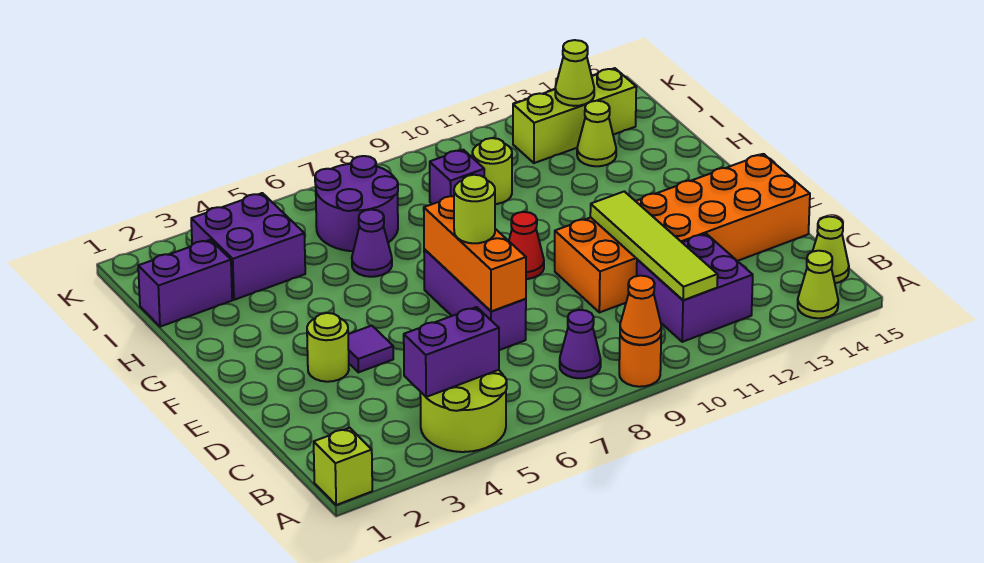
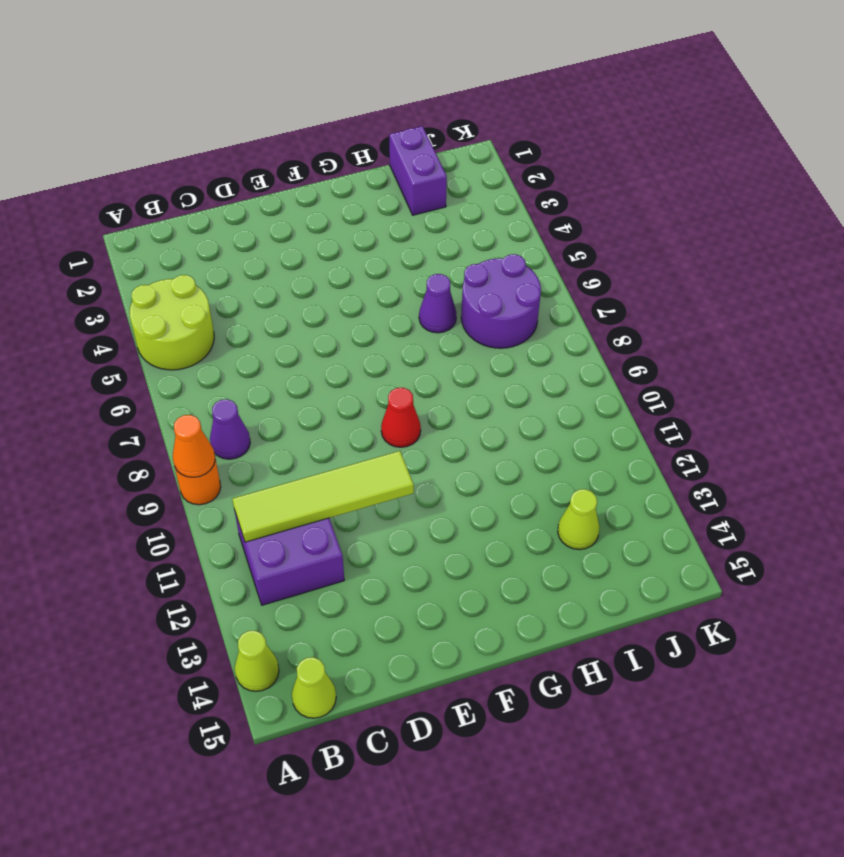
none -> lime 1x1 brick [314,428,372,505]
none -> purple 1x3 brick [424,249,526,350]
none -> orange 2x6 brick [555,154,810,312]

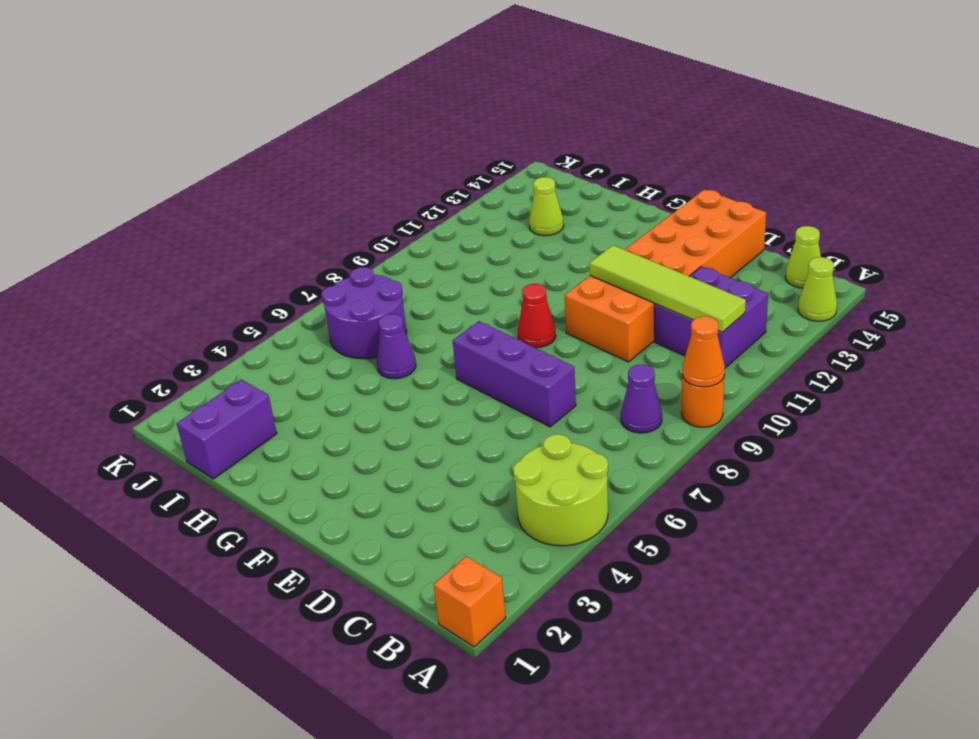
orange 1x1 brick [434,556,506,647] -> lime 1x1 brick [314,428,372,505]
none -> lime 1x1 round brick [307,313,349,382]
none -> purple 1x1 tile [348,326,393,372]
none -> purple 2x2 brick [191,193,305,300]

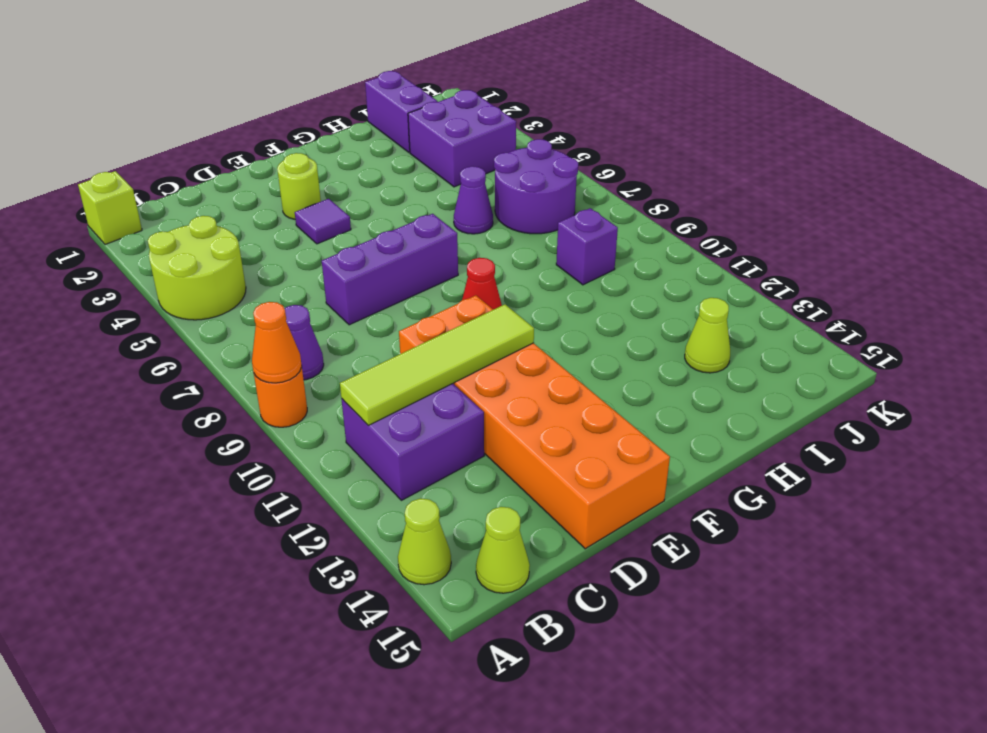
none -> lime 1x1 round brick [472,138,512,204]
none -> lime 1x3 brick [513,68,636,163]
none -> purple 1x2 brick [404,307,499,397]

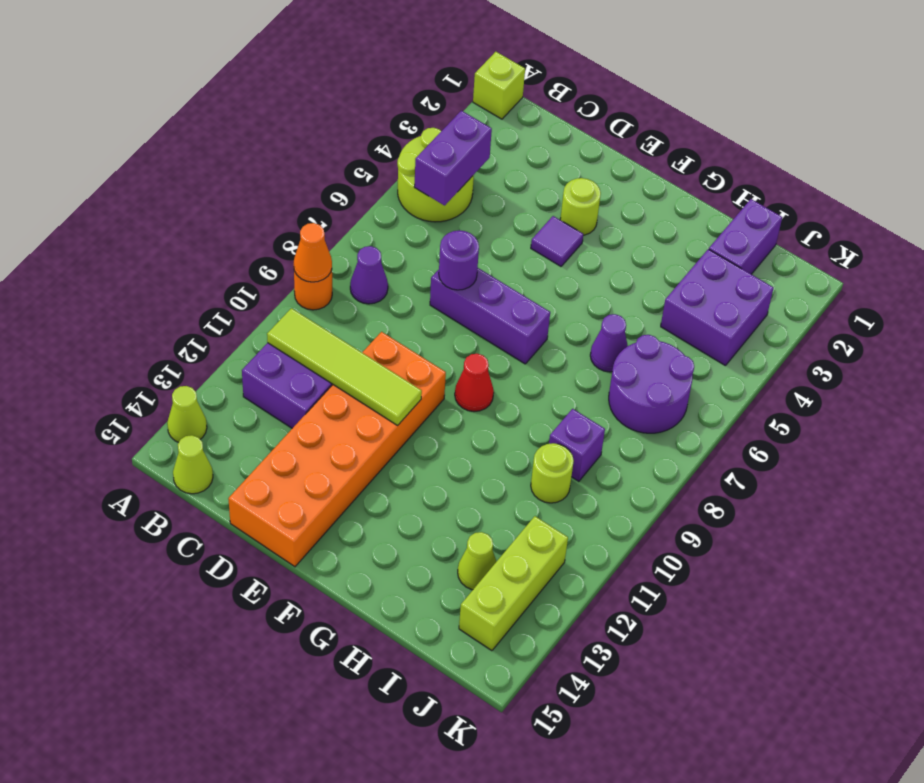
purple 1x1 round brick [439,230,479,290] -> orange 1x3 brick [424,196,526,312]
none -> lime 1x1 cone [555,40,594,106]
none -> lime 1x1 round brick [454,175,495,243]

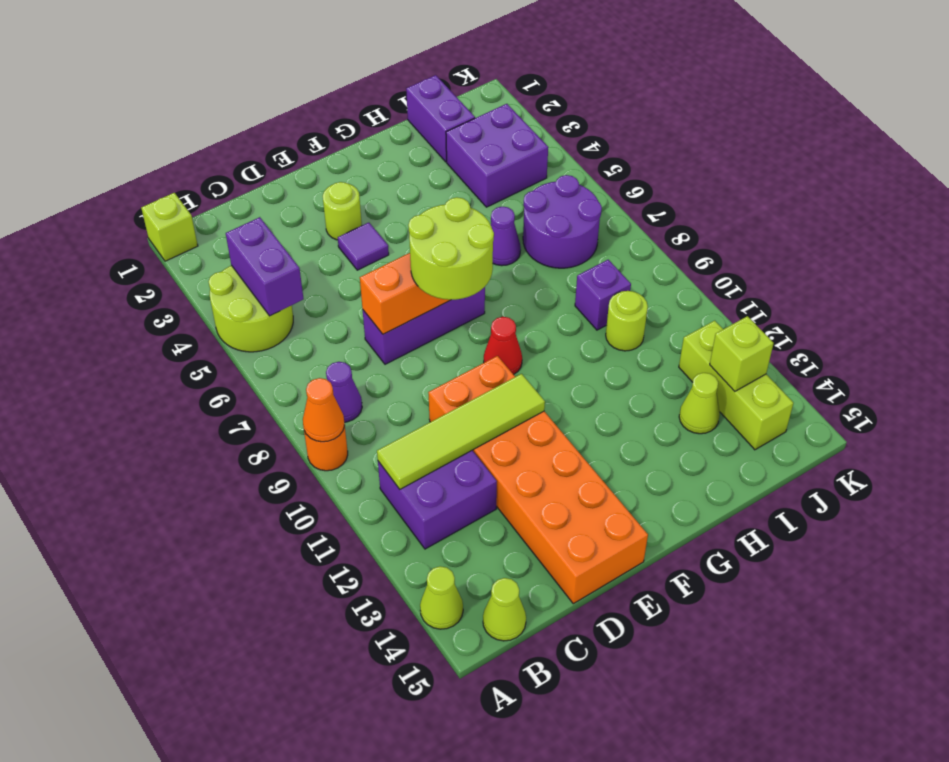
lime 2x2 round brick [408,197,494,300] -> lime 1x1 round brick [454,175,495,243]
lime 1x1 brick [710,316,774,391] -> lime 1x1 cone [555,40,594,106]

